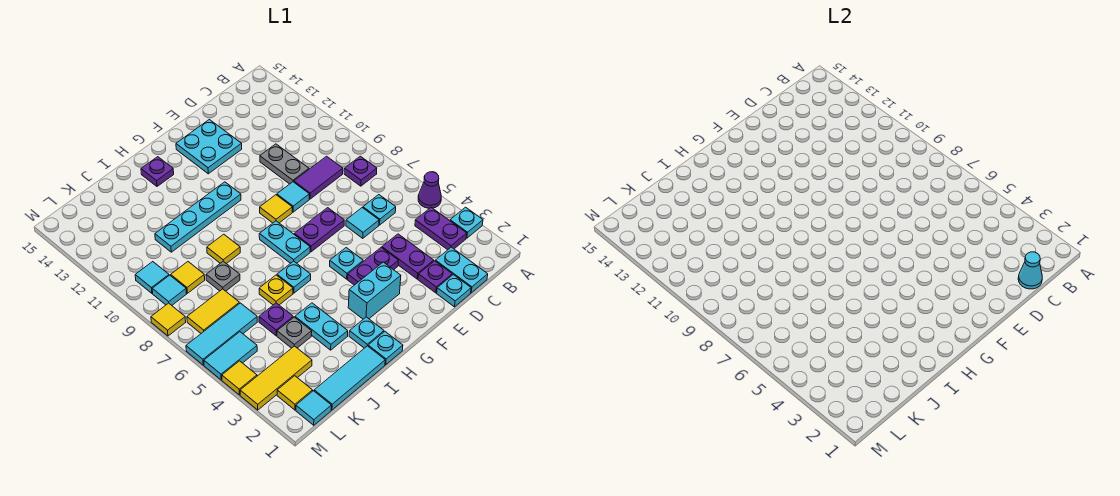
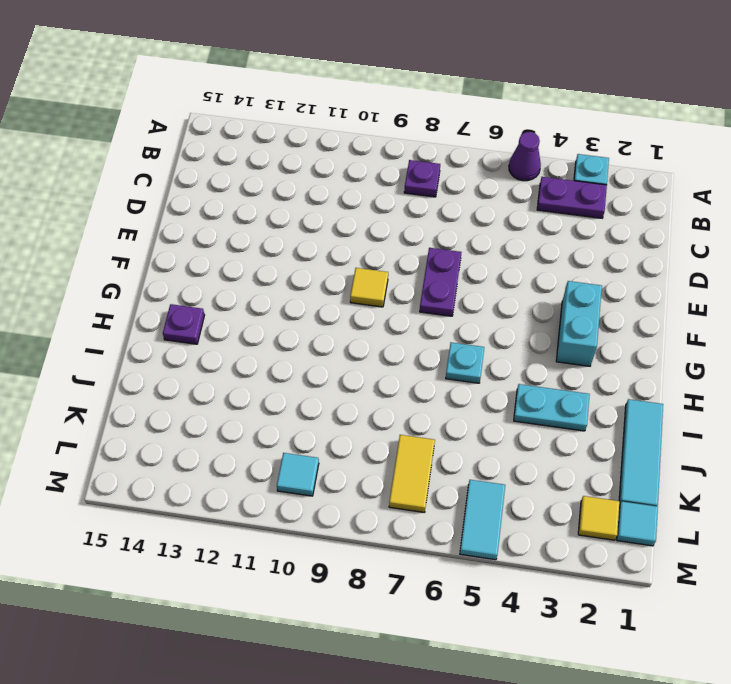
none -> cyan 1x2 plate [435,247,488,293]
none -> cyan 1x1 plate [363,195,396,225]
none -> purple 1x2 tile [294,156,343,199]
none -> cyan 1x1 plate [437,275,471,307]

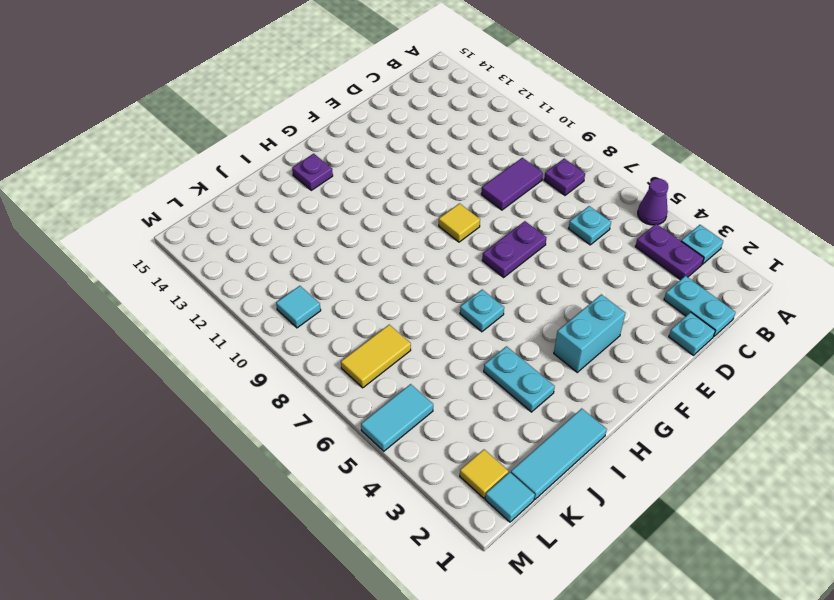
none -> purple 1x1 plate [418,261,452,293]
none -> purple 1x2 plate [382,234,434,279]
none -> cyan 1x1 tile [346,208,379,238]
none -> grey 1x2 plate [260,144,309,184]

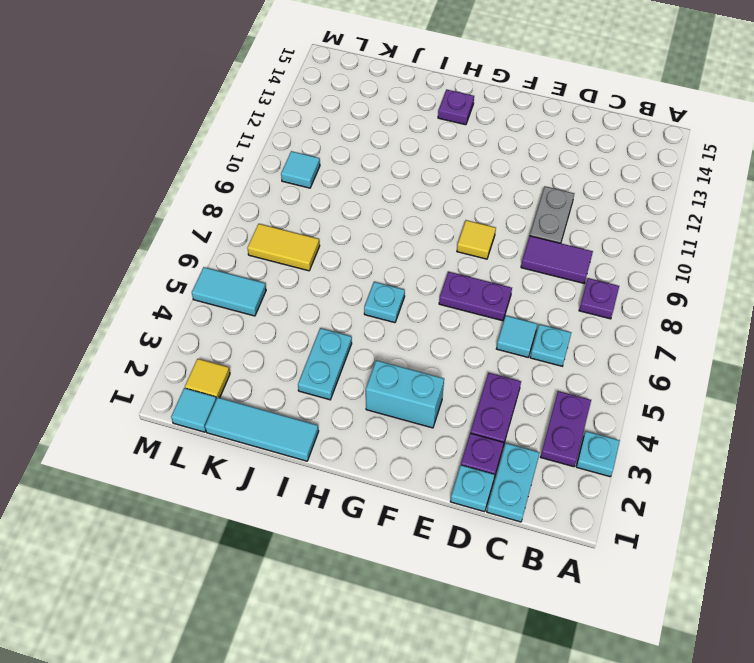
none -> purple 1x1 cone [418,172,441,208]
none -> purple 1x2 plate [348,247,398,285]
none -> cyan 1x1 tile [277,182,309,212]
none -> cyan 2x2 plate [176,120,242,174]

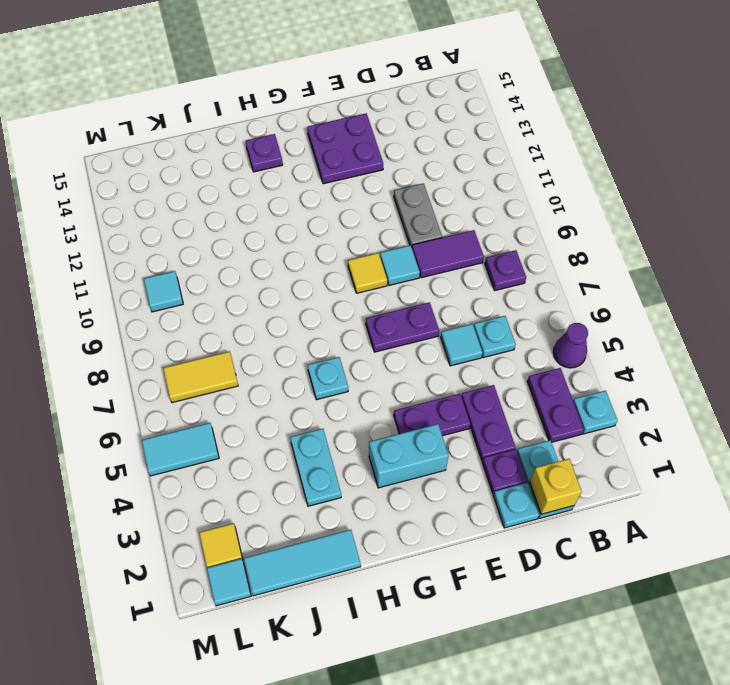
yellow 1x1 brick [530,459,582,514] -> cyan 1x1 cone [1018,252,1042,289]
purple 2x2 plate [307,113,383,184] -> cyan 2x2 plate [176,120,242,174]
none -> cyan 1x1 plate [330,248,363,279]
none -> cyan 1x2 plate [259,221,310,263]
none -> cyan 1x4 plate [155,182,241,252]
none -> cyan 1x1 plate [368,332,403,365]

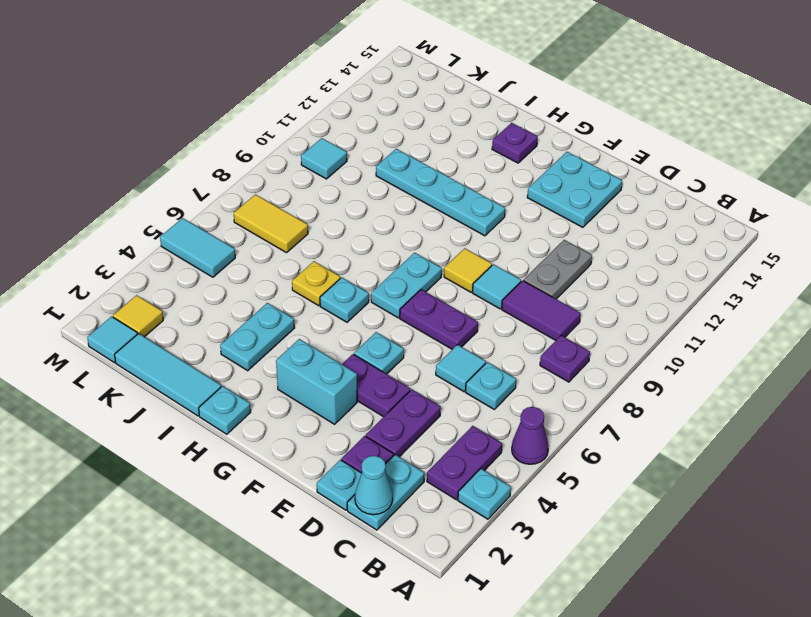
none -> cyan 1x1 plate [349,317,384,348]
none -> yellow 1x1 tile [207,234,240,264]
none -> grey 1x1 plate [277,317,312,348]
none -> purple 1x1 plate [259,303,293,336]

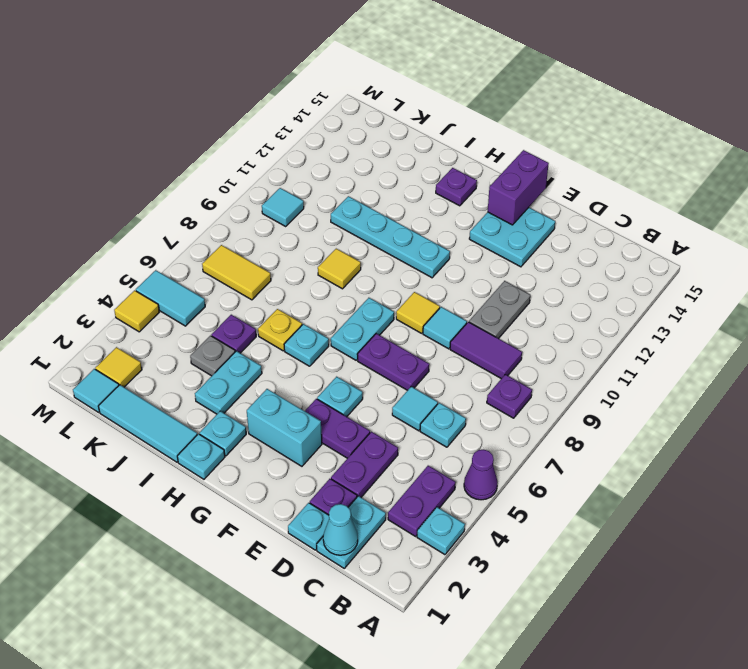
purple 1x2 brick [488,150,549,225] -> none
none -> grey 1x1 plate [206,261,240,291]
none -> yellow 1x3 tile [240,346,312,410]
none -> cyan 1x3 tile [186,303,257,365]
none -> yellow 1x1 tile [171,262,205,293]

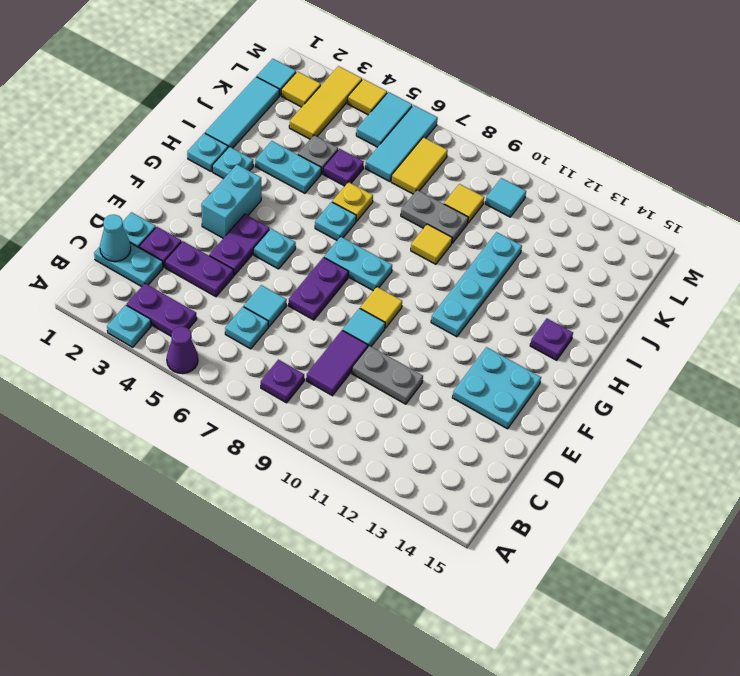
grey 1x2 plate [401,190,468,243] -> grey 1x1 plate [206,261,240,291]
none -> cyan 1x1 tile [152,275,187,305]
none -> yellow 1x1 tile [151,303,186,336]

